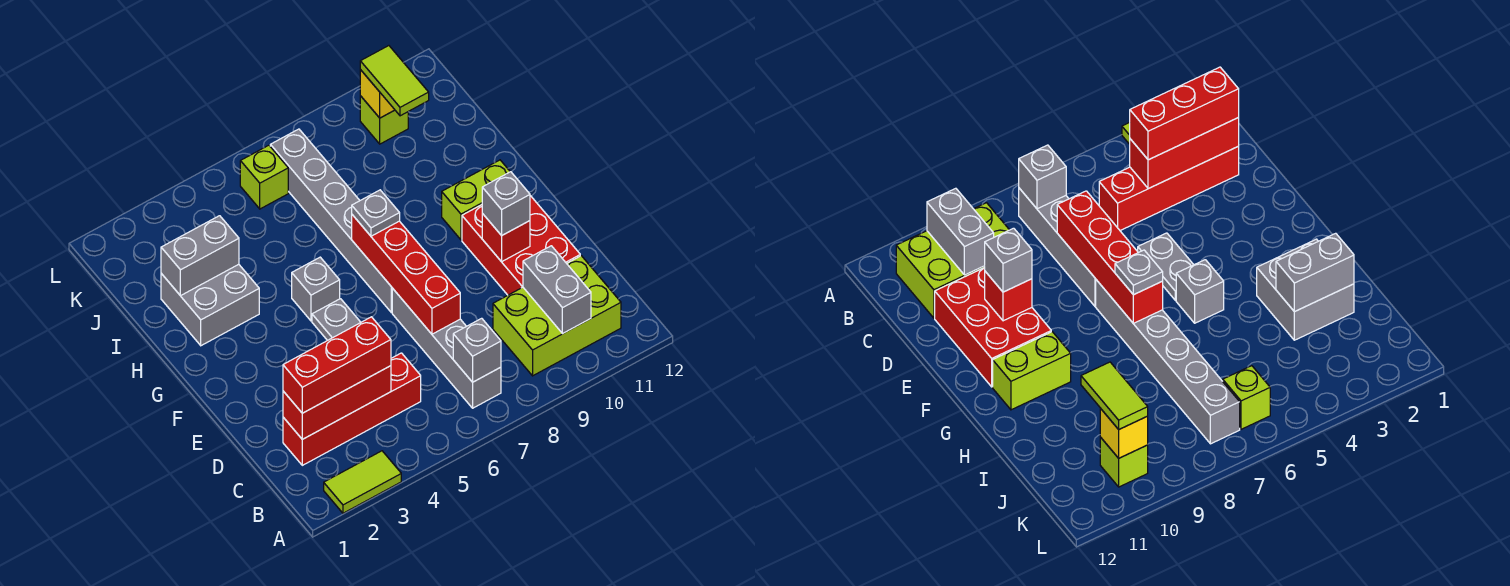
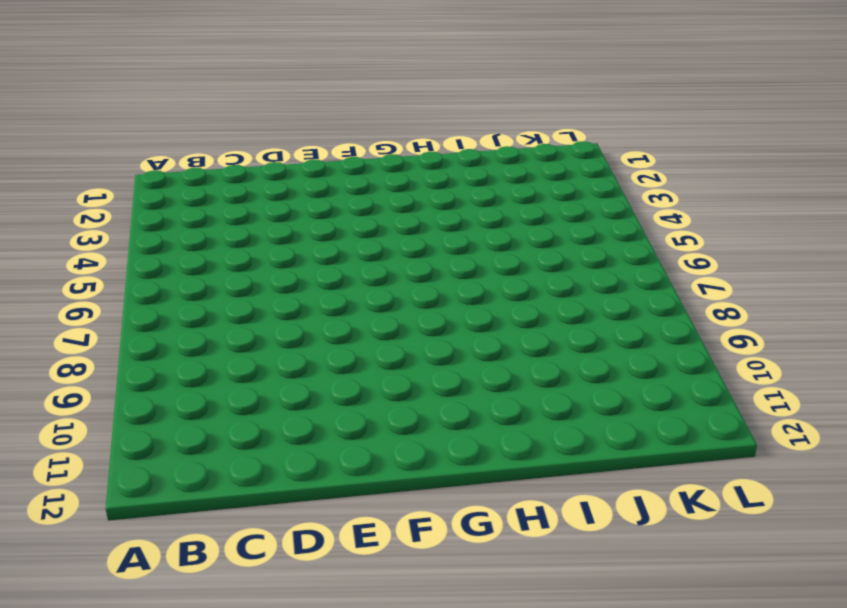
none -> lime 1x2 tile [324,451,401,513]
none -> grey 1x4 brick [392,288,501,408]
none -> lime 2x3 brick [493,256,621,376]

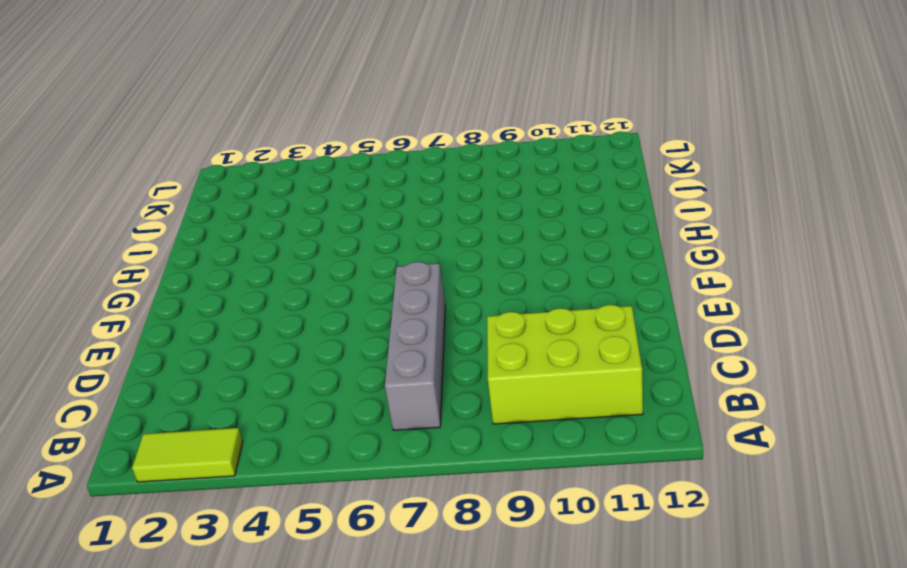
none -> red 1x4 brick [283,353,421,465]
none -> red 2x3 brick [462,196,580,295]
none -> grey 1x2 plate [312,299,361,341]

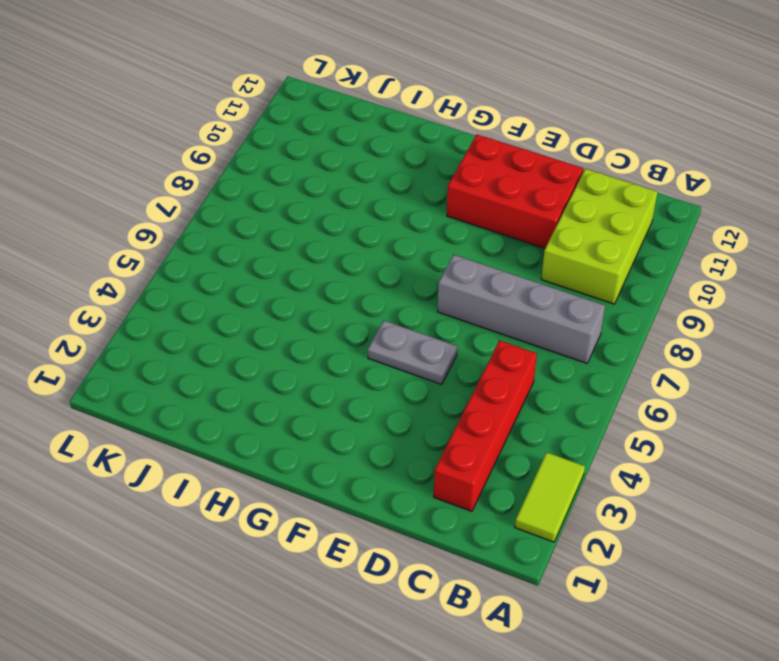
none -> grey 1x6 brick [270,129,392,312]
none -> grey 1x1 brick [292,257,340,321]
none -> lime 1x2 brick [442,160,510,240]

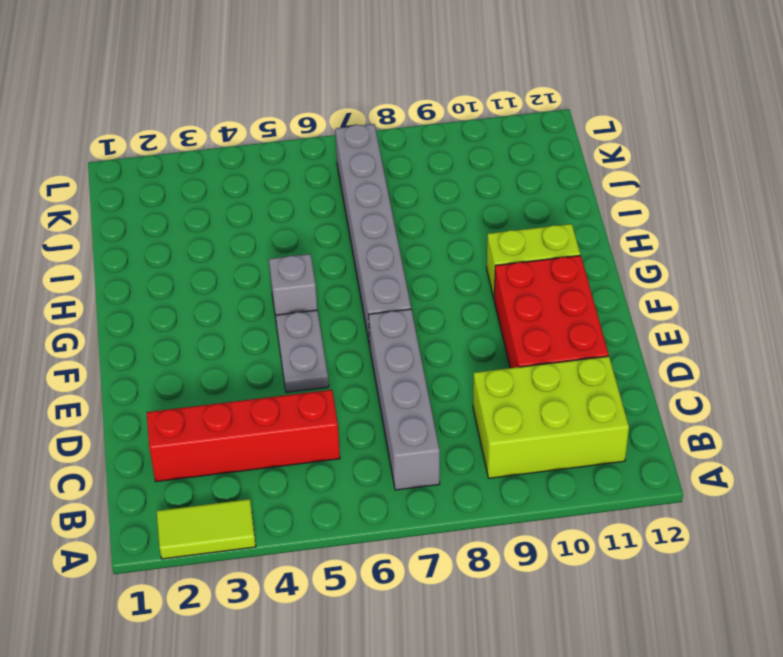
none -> grey 2x2 brick [161,264,259,346]
none -> lime 1x1 brick [240,145,288,209]
none -> lime 1x1 brick [360,96,408,144]

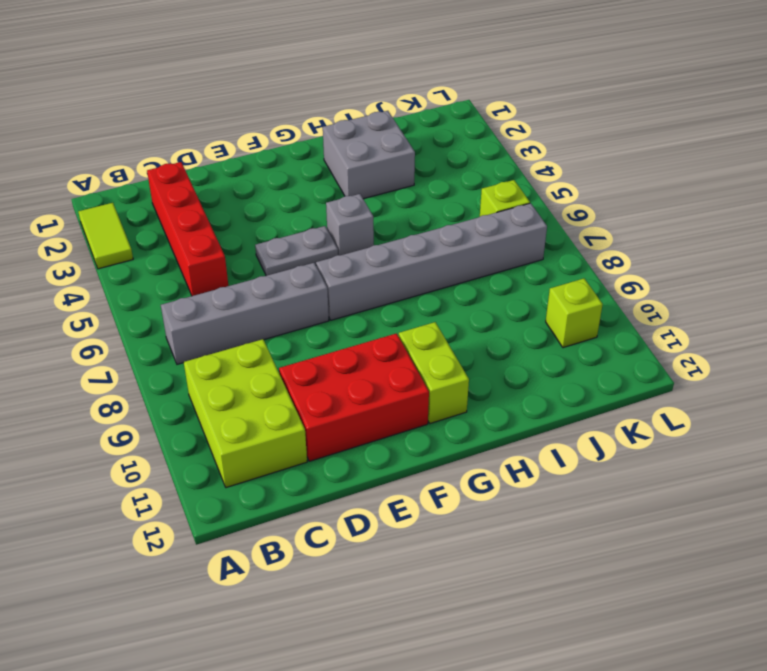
none -> grey 1x1 brick [453,318,501,382]
none -> grey 1x2 brick [523,246,591,334]
none -> red 1x3 brick [283,366,391,439]

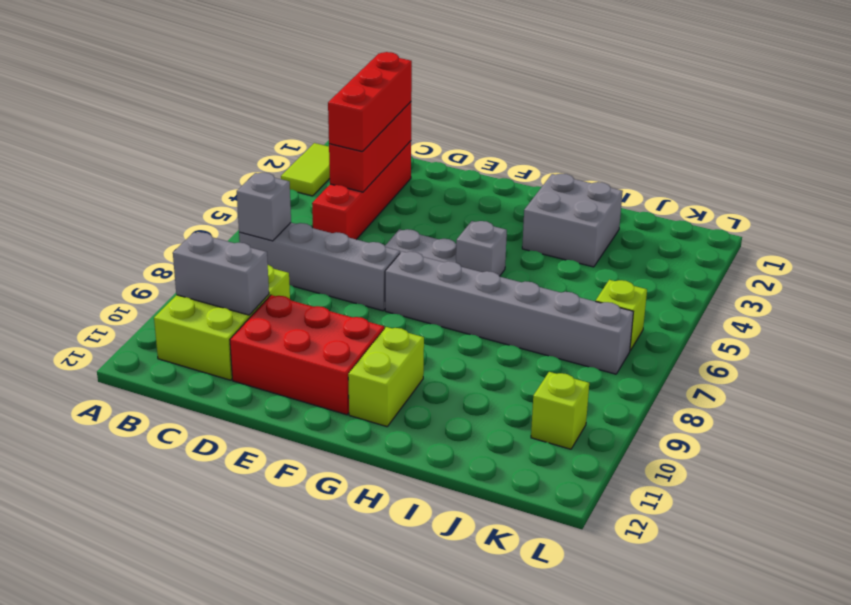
none -> red 1x4 brick [352,215,460,334]
none -> red 1x1 brick [482,214,530,262]
none -> grey 1x2 brick [161,216,239,296]

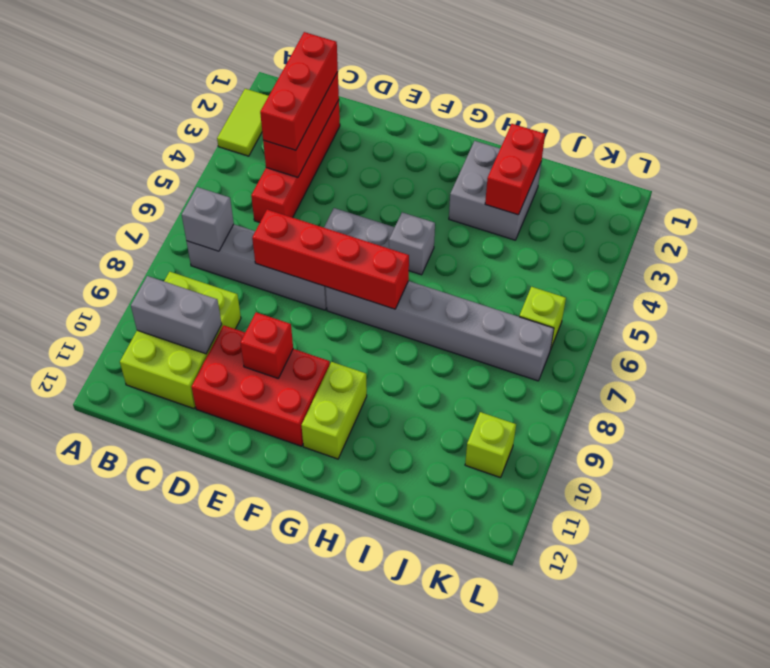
red 1x2 brick [485,124,545,215] -> grey 1x2 brick [161,216,239,296]
none -> yellow 1x1 brick [360,70,395,118]
none -> grey 1x1 brick [482,172,530,236]
none -> grey 1x1 plate [352,190,400,236]

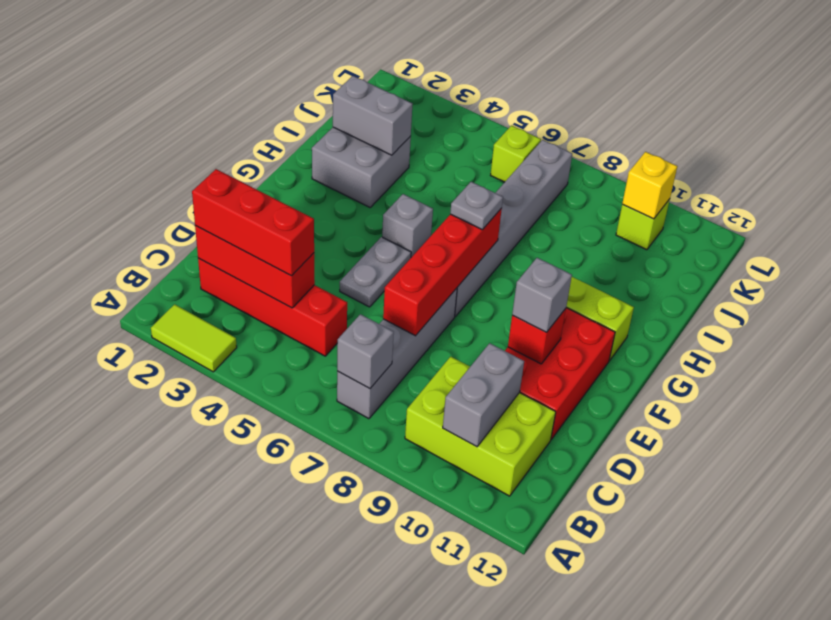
none -> lime 1x2 tile [360,46,429,116]

